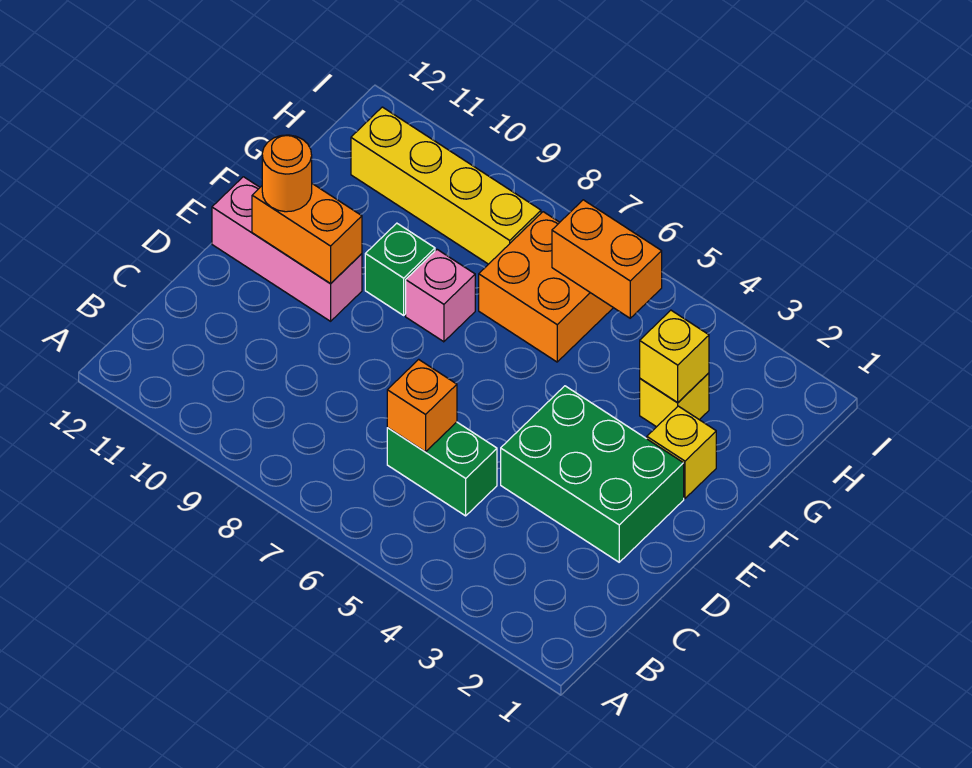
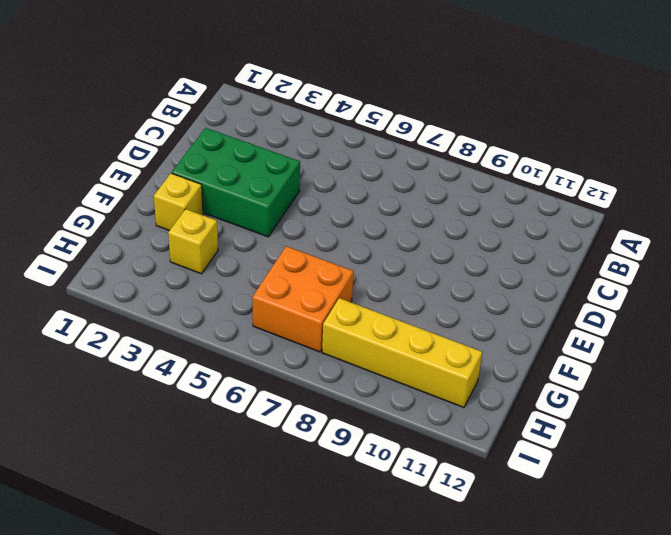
none -> green 1x2 brick [387,422,497,516]
none -> pink 1x3 brick [212,177,362,321]
none -> pink 1x1 brick [406,250,475,342]

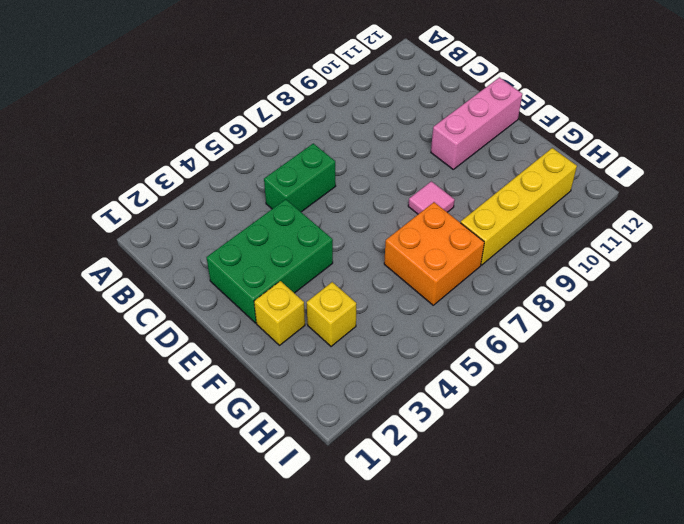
pink 1x1 tile [408,181,455,214] -> pink 1x1 brick [406,250,475,342]
none -> green 1x1 brick [365,223,435,315]
none -> orange 1x1 brick [387,359,457,452]
none -> orange 1x2 brick [252,184,362,284]

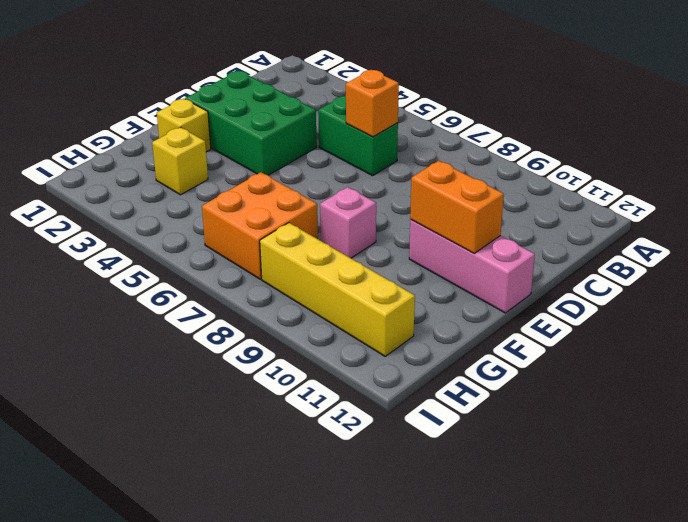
none -> green 1x1 brick [365,223,435,315]
none -> yellow 1x1 brick [640,310,709,403]
none -> orange 1x2 brick [552,200,662,318]

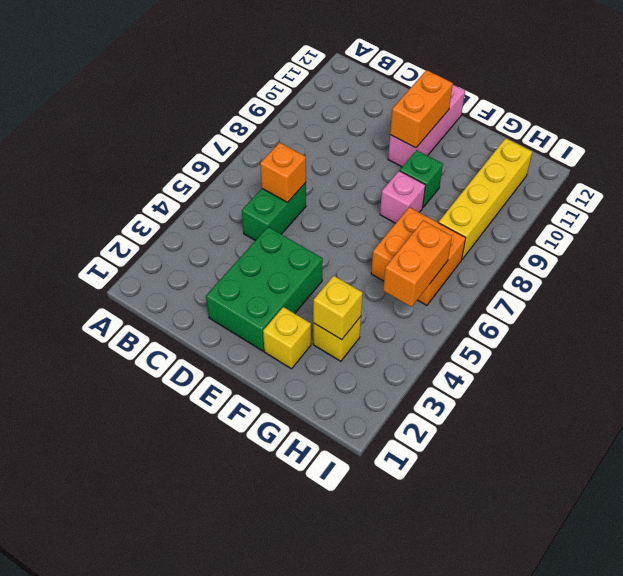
none -> orange 1x1 round brick [262,135,312,212]

